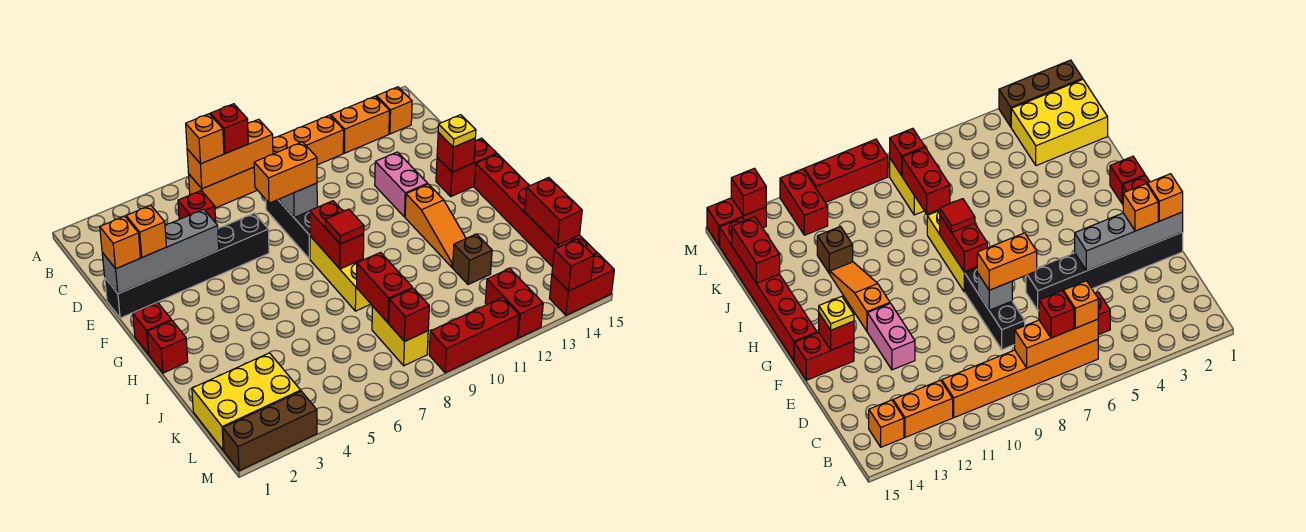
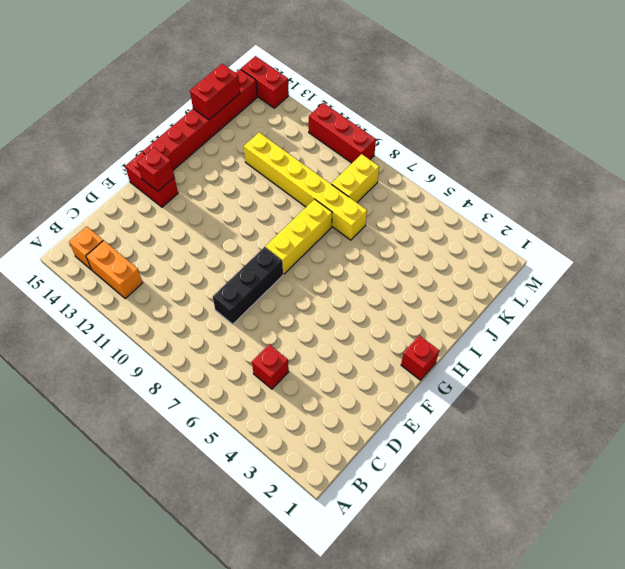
yellow 1x6 brick [244,132,367,240] -> brown 1x1 brick [453,234,492,285]
none -> orange 1x6 brick [189,115,344,208]
none -> black 1x6 brick [105,213,269,318]
none -> pink 1x2 brick [375,152,428,217]
none -> orange 1x3 slope [405,184,466,267]

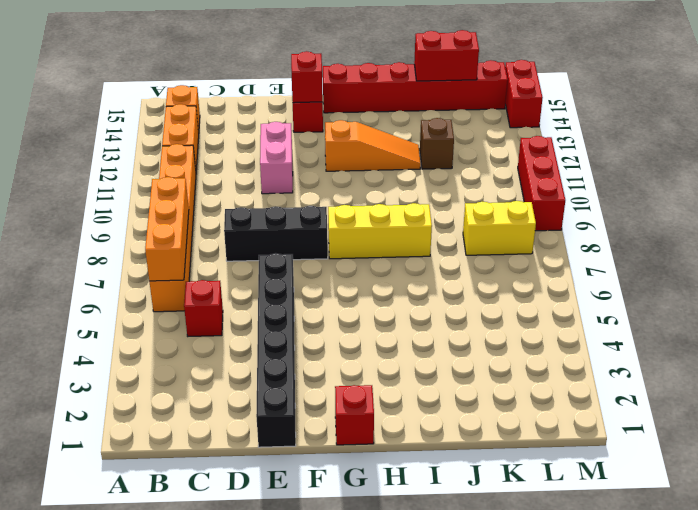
pink 1x2 brick [260,122,293,194] -> pink 1x2 brick turned to [375,152,428,217]
none -> red 1x1 brick [147,321,188,373]
none -> yellow 2x3 brick [192,353,301,451]
none -> red 1x2 brick [485,269,543,338]
none -> brown 1x3 brick [223,391,317,471]

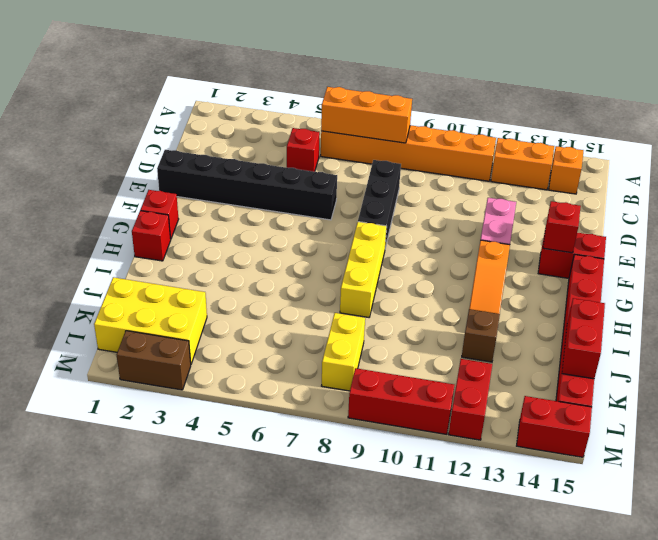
brown 1x2 brick [117,331,191,390] -> brown 1x3 brick [223,391,317,471]
none -> grey 1x4 brick [102,209,219,294]
none -> grey 1x1 brick [280,183,317,218]
none -> red 1x2 brick [310,201,364,269]
none -> red 1x2 brick [357,253,413,323]

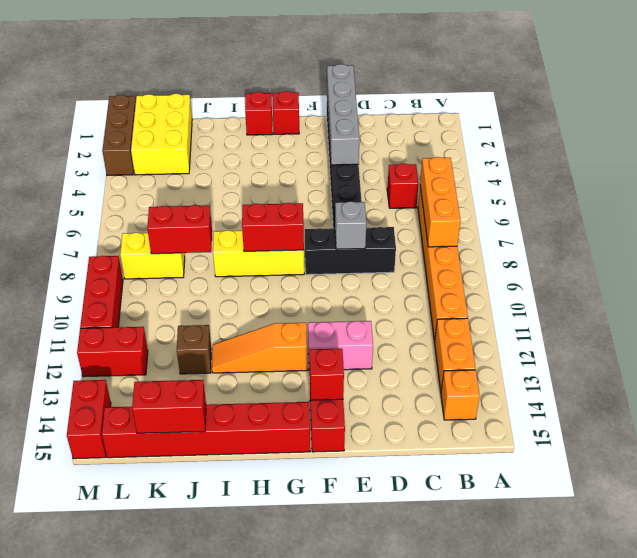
none -> red 1x1 brick [389,288,429,342]
none -> red 1x1 brick [552,239,594,291]
none -> orange 1x1 brick [186,114,224,164]
none -> red 1x1 brick [210,104,248,154]

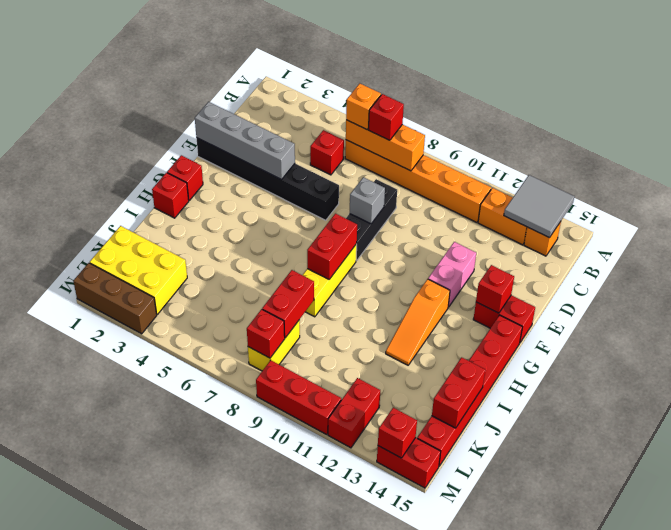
grey 2x2 tile [504,175,574,238] -> none
none -> brown 1x1 brick [453,234,492,285]
none -> orange 1x1 brick [100,216,140,269]
none -> orange 1x1 brick [126,205,166,257]
none -> orange 1x2 brick [254,142,317,203]

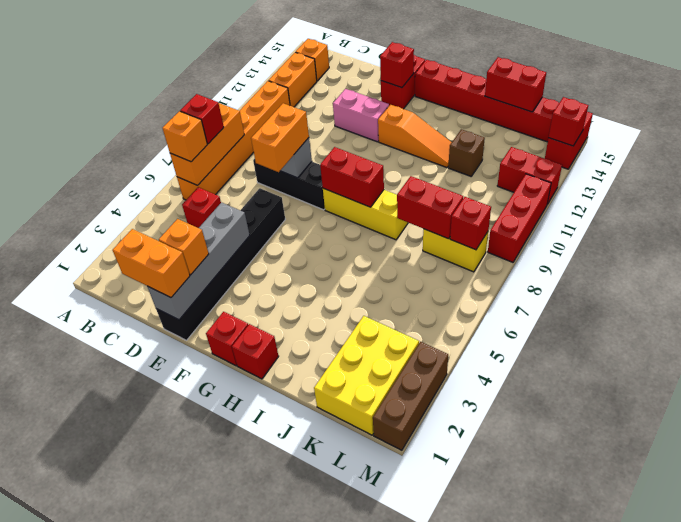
orange 1x2 brick [113,229,190,298] -> orange 1x1 brick [100,216,140,269]
none -> yellow 1x1 plate [438,115,476,147]
none -> red 1x1 tile [325,209,364,244]

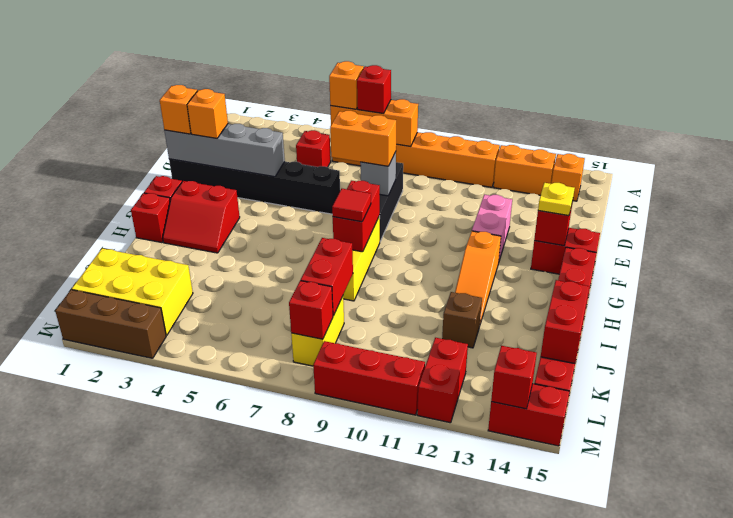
red 2x2 slope [163,181,240,253] -> none

